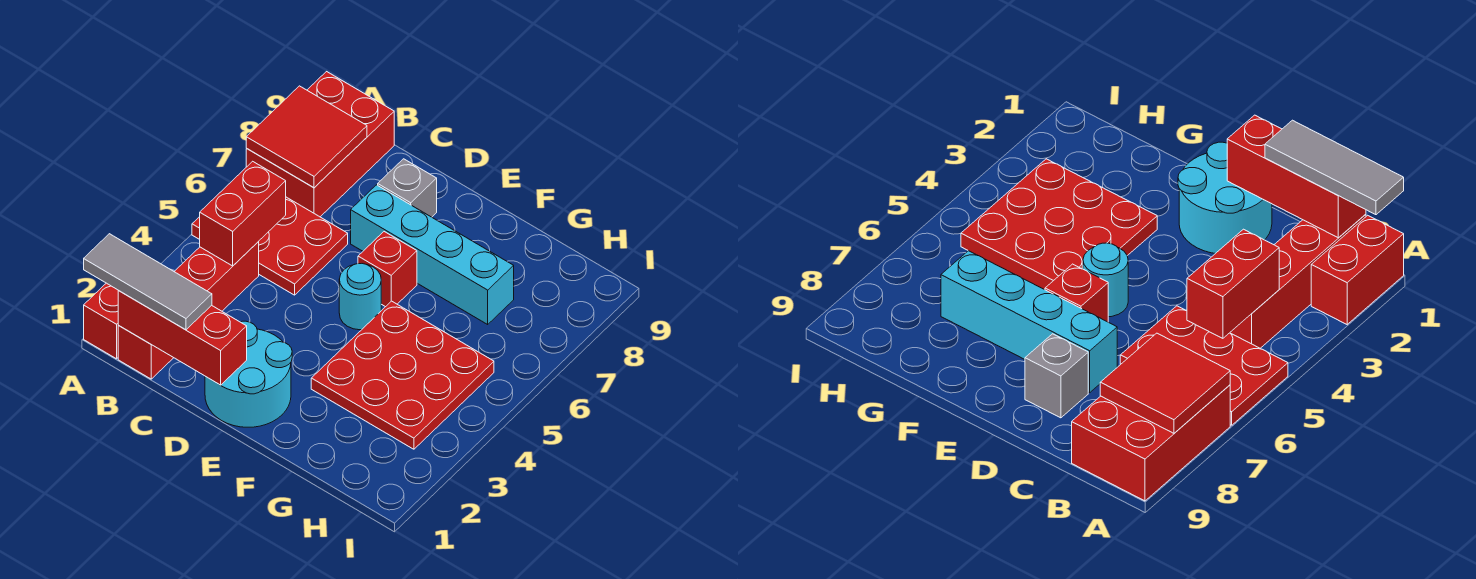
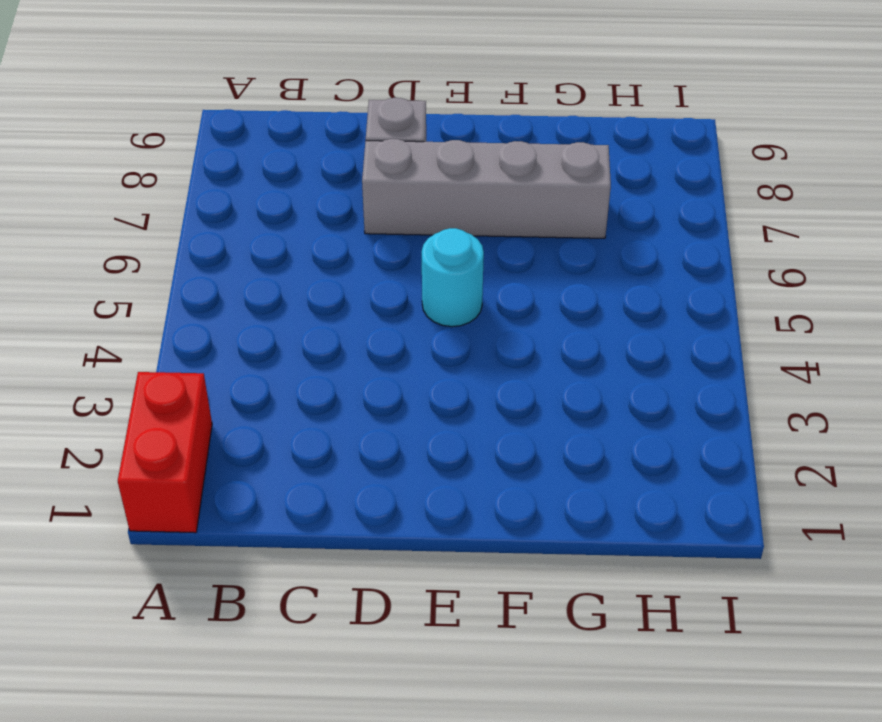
grey 1x4 brick [362,139,611,238] -> cyan 1x4 brick [351,185,514,324]
none -> red 2x3 plate [192,197,348,295]
none -> red 2x3 brick [246,72,394,217]
none -> red 1x4 brick [118,242,259,379]

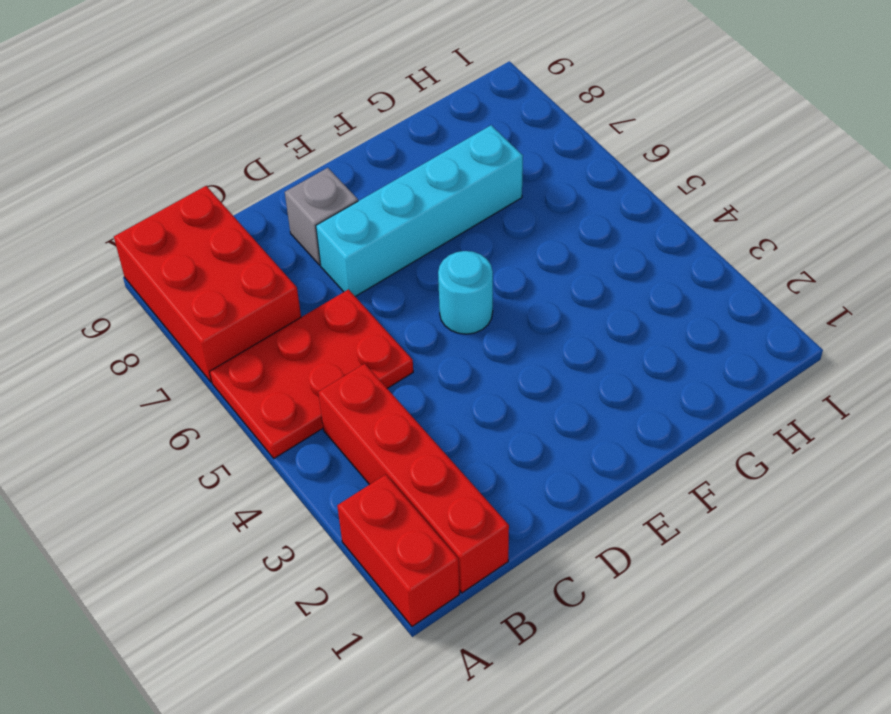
none -> cyan 2x2 round brick [205,321,292,427]
none -> red 1x1 brick [358,232,417,307]
none -> red 3x3 plate [311,301,494,449]

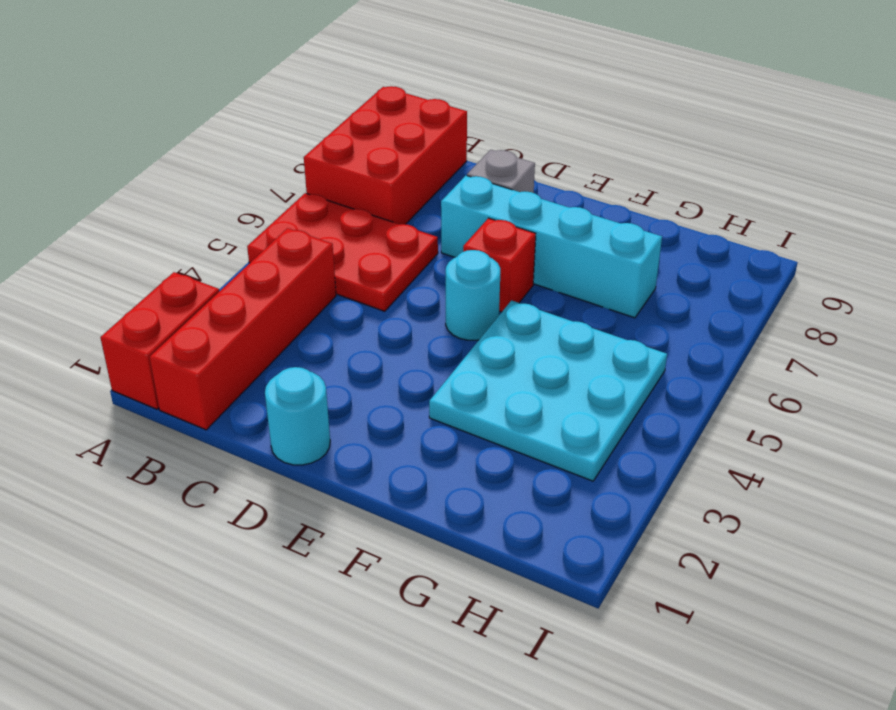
cyan 1x1 round brick [265,367,330,465] -> cyan 2x2 round brick [205,321,292,427]
cyan 3x3 plate [429,300,667,481] -> red 3x3 plate [311,301,494,449]
none -> red 2x2 tile [246,86,367,188]
none -> red 1x3 brick [118,291,247,385]
none -> red 1x2 brick [200,161,286,266]

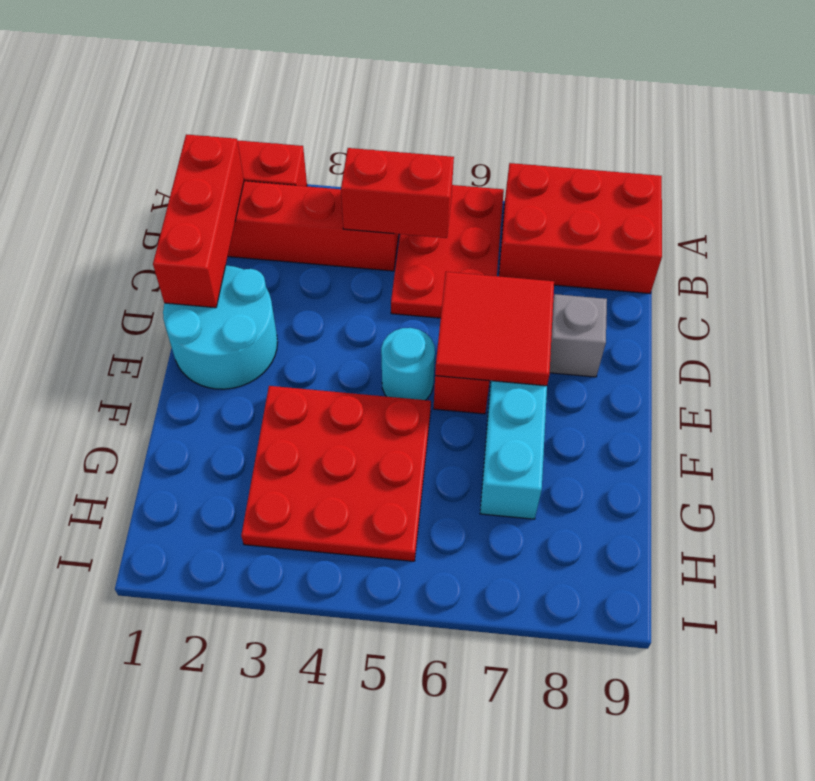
red 2x2 tile [435,272,554,386] -> red 2x2 tile moved to [246,86,367,188]
none -> grey 1x3 tile [84,234,212,330]

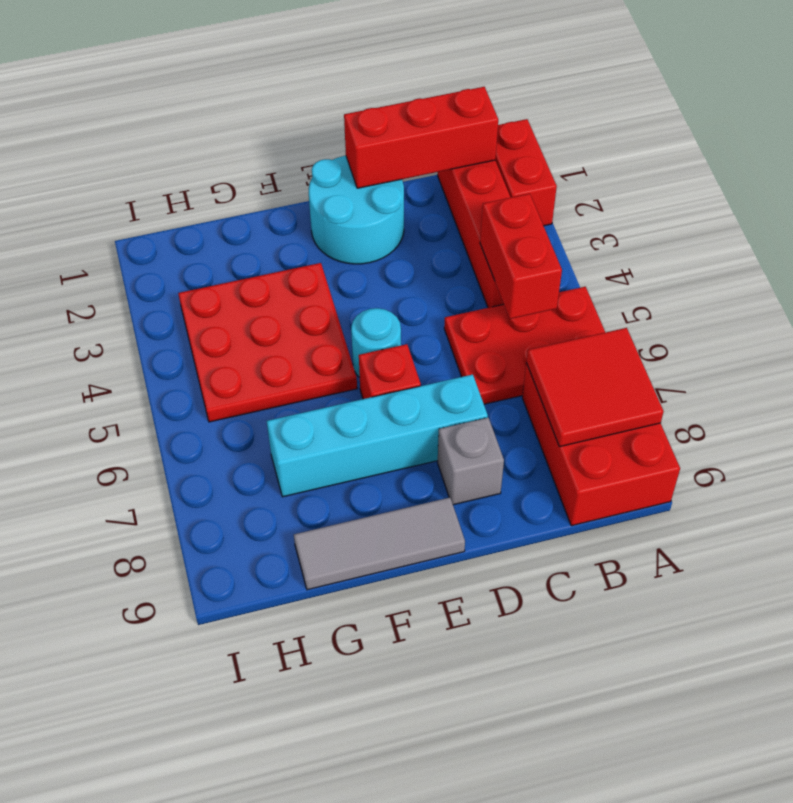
grey 1x3 tile [294,498,465,590] -> grey 1x3 tile moved to [84,234,212,330]

